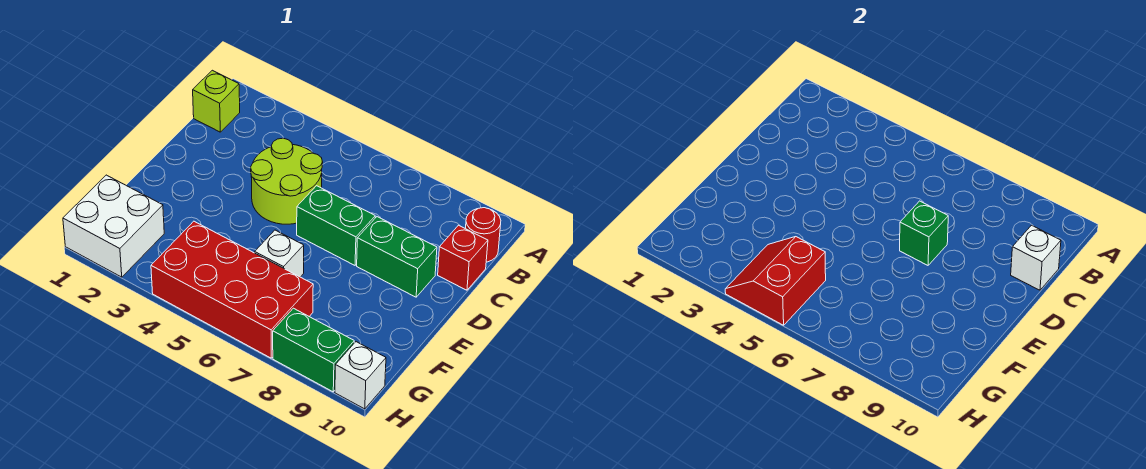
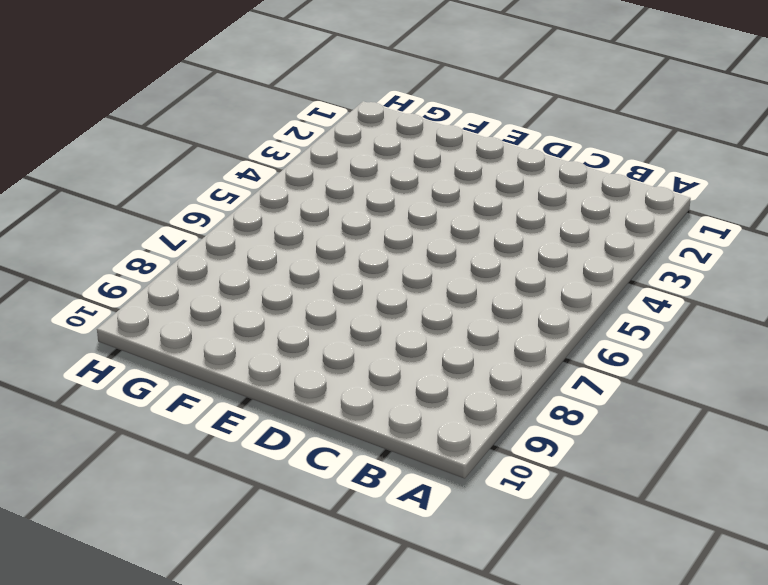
none -> lime 1x1 brick [193,70,240,132]
none -> red 1x1 round brick [466,208,501,262]
none -> lime 2x2 round brick [251,138,323,224]

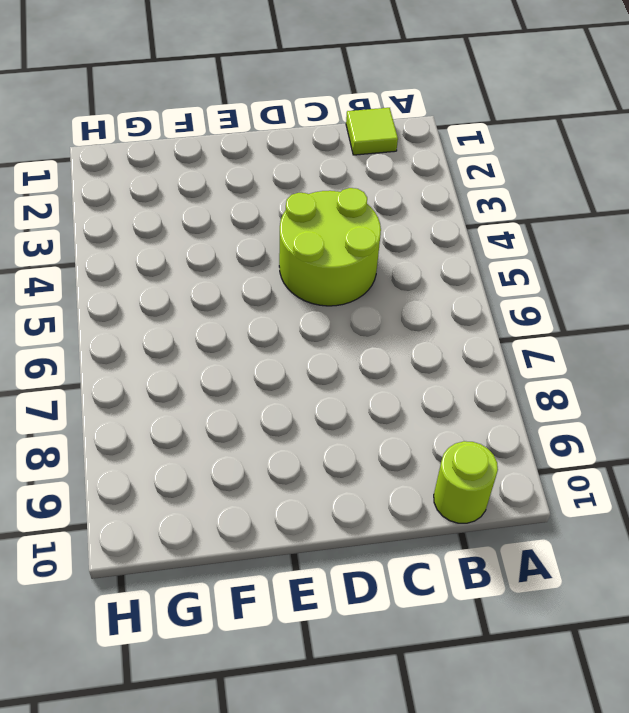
lime 1x1 tile [346,108,398,155] -> lime 1x1 brick [193,70,240,132]
lime 1x1 round brick [434,441,498,523] -> red 1x1 round brick [466,208,501,262]
none -> red 1x1 brick [438,225,488,290]
none -> green 1x2 brick [297,186,375,265]
none -> green 1x2 brick [357,217,437,297]

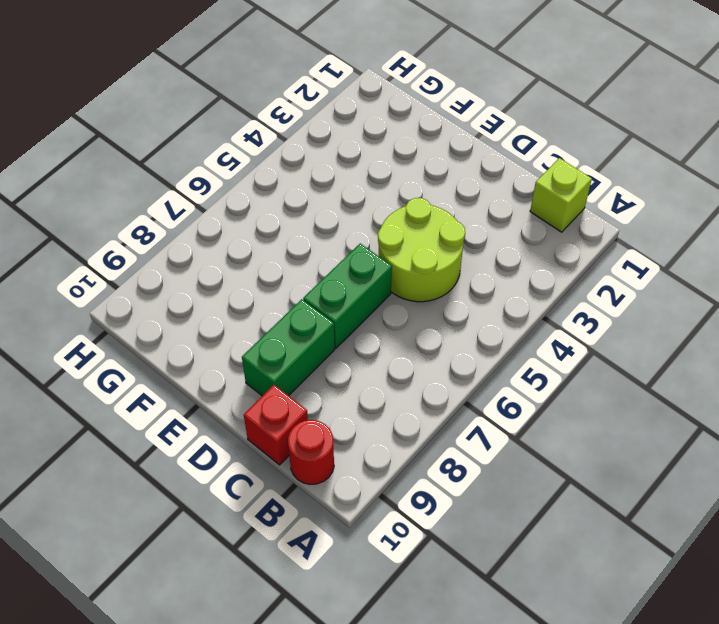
none -> white 1x1 brick [255,230,304,277]
none -> white 2x2 brick [63,175,164,277]
none -> red 2x4 brick [151,221,313,358]

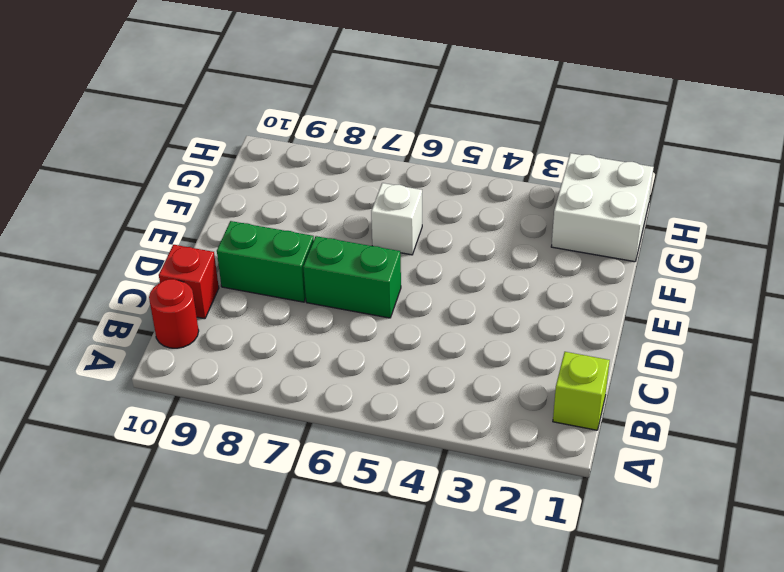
none -> lime 2x2 round brick [251,138,323,224]
none -> red 2x4 brick [151,221,313,358]
none -> green 1x2 brick [273,308,354,392]

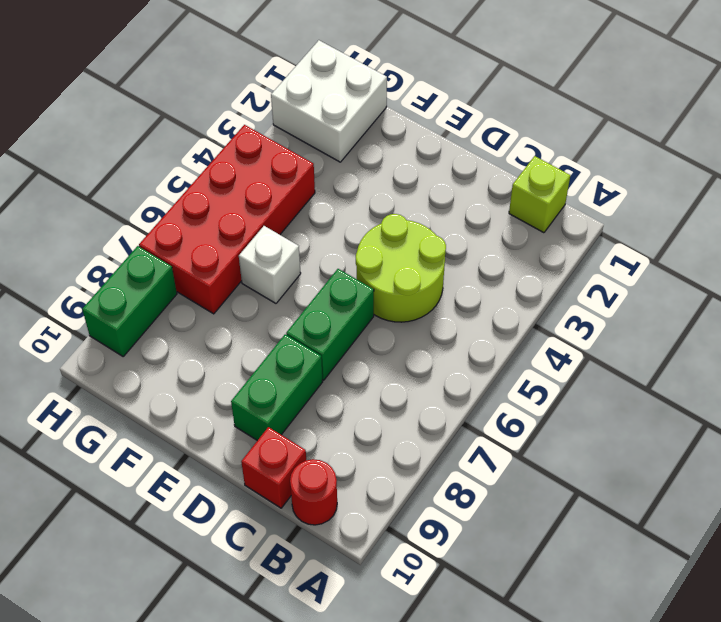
none -> white 1x1 brick [335,342,386,409]
none -> white 1x1 brick [1011,225,1061,290]
none -> green 1x1 brick [900,201,948,265]

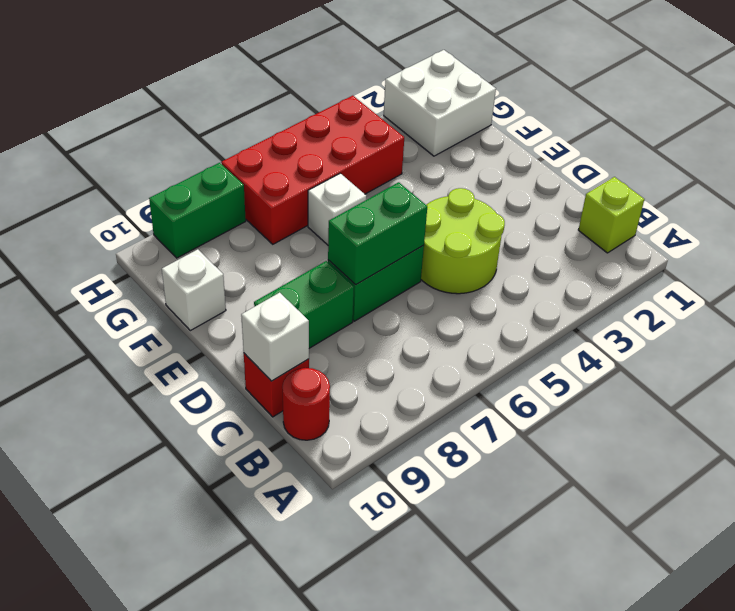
green 1x2 brick [328,182,427,284] -> green 1x1 brick [900,201,948,265]
white 1x1 brick [162,249,226,331] -> white 1x1 brick moved to [335,342,386,409]
none -> red 2x2 slope [725,237,826,325]

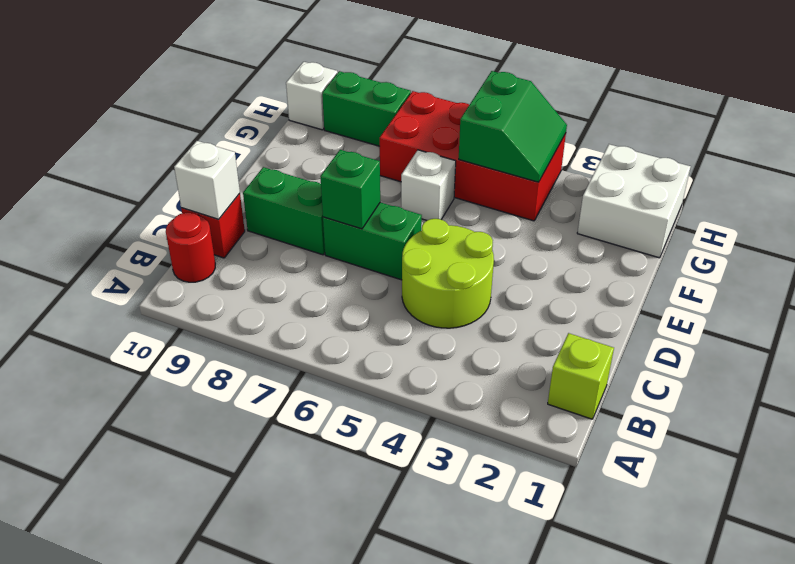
green 2x2 slope [459,71,567,182] -> red 2x2 slope [725,237,826,325]

